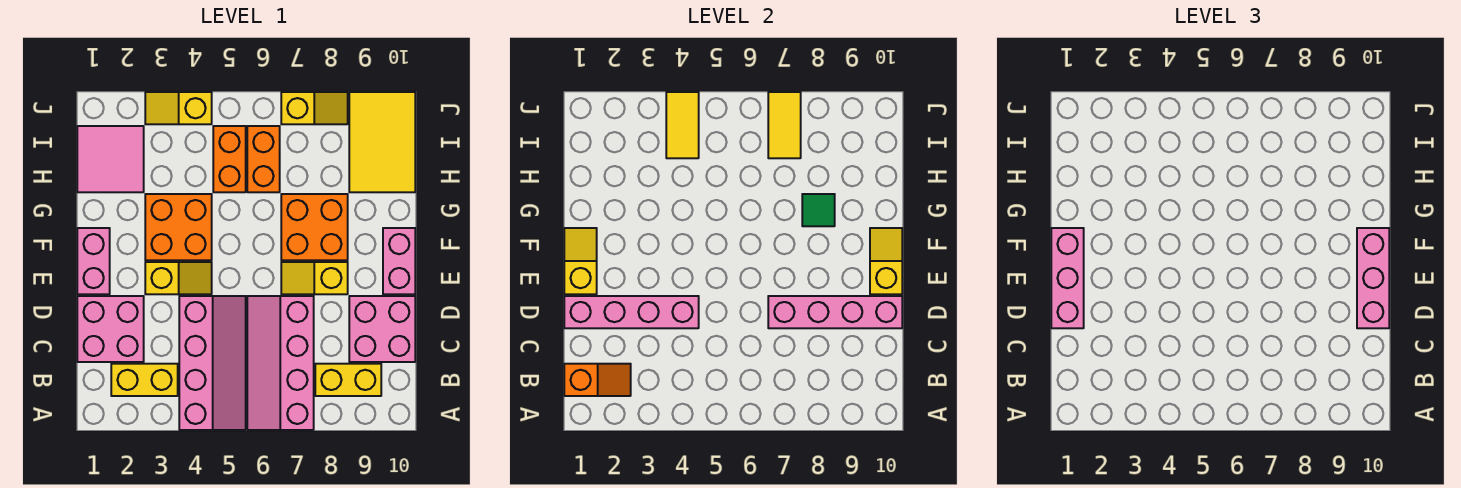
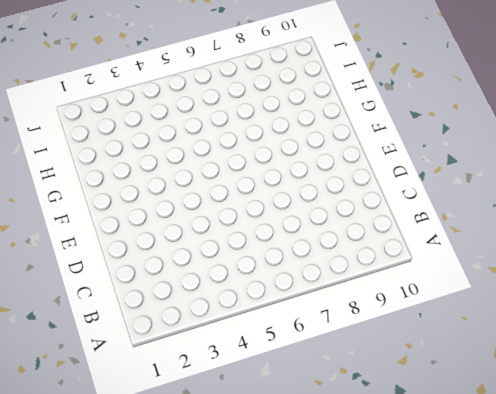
none -> pink 2x4 slope [179,296,246,430]
none -> pink 2x4 slope [247,296,314,430]
none -> yellow 1x2 brick [111,364,178,396]

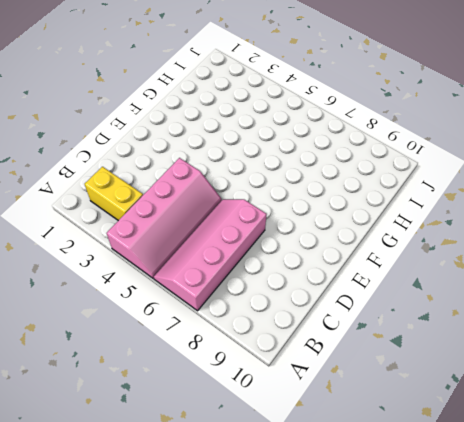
none -> yellow 1x2 brick [315,364,381,396]
none -> pink 2x2 brick [77,296,144,362]
none -> pink 2x2 brick [349,296,415,362]

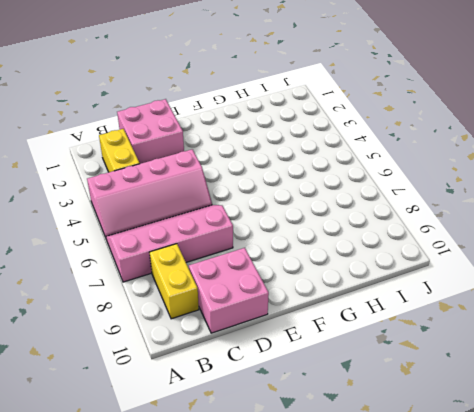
none -> pink 1x2 brick [77,228,110,294]
none -> yellow 1x2 slope [145,262,212,294]
none -> yellow 1x2 slope [281,262,348,294]

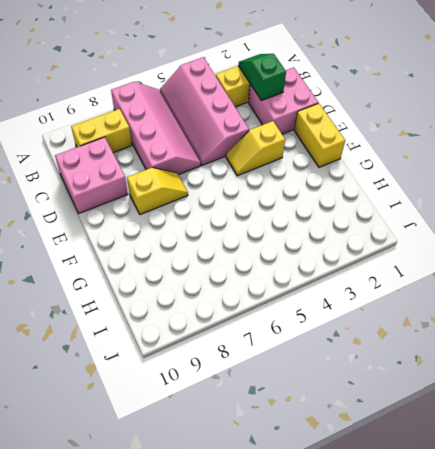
green 1x2 slope [238,54,286,101] -> orange 1x2 slope [564,364,631,396]
yellow 1x2 brick [294,103,345,167] -> pink 1x2 brick [77,228,110,294]
none -> pink 1x2 brick [383,228,415,294]
none -> orange 2x2 brick [145,194,212,260]
none -> orange 2x2 brick [281,194,348,260]

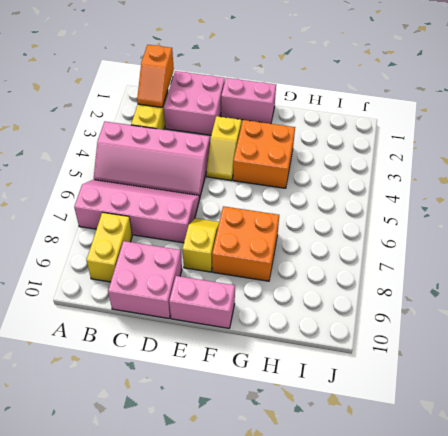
none -> pink 2x2 tile [77,126,144,192]
none -> orange 1x2 brick [213,126,246,192]
none -> orange 1x2 brick [247,126,280,192]

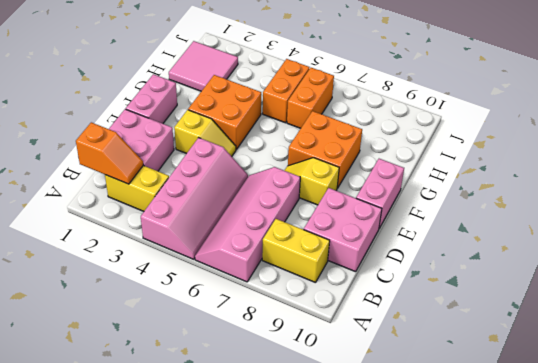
none -> yellow 2x3 tile [349,92,415,192]
none -> yellow 1x2 slope [145,92,212,124]
none -> yellow 1x2 slope [281,92,348,124]

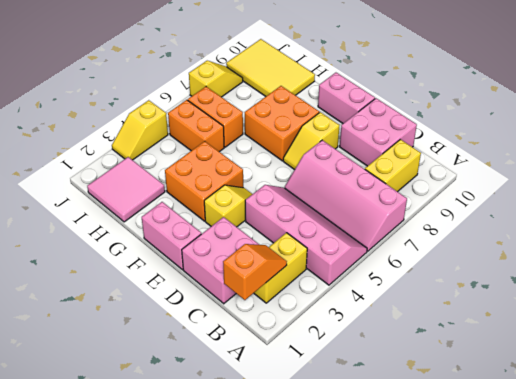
none -> pink 1x4 brick [564,296,699,328]
none -> pink 1x4 brick [768,296,902,328]
none -> yellow 1x2 slope [564,228,597,294]

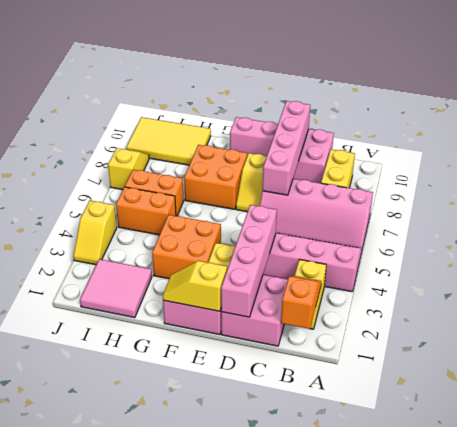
none -> yellow 1x2 slope [870,228,902,294]
none -> green 1x1 tile [802,194,835,226]
none -> yellow 1x2 tile [666,92,699,158]

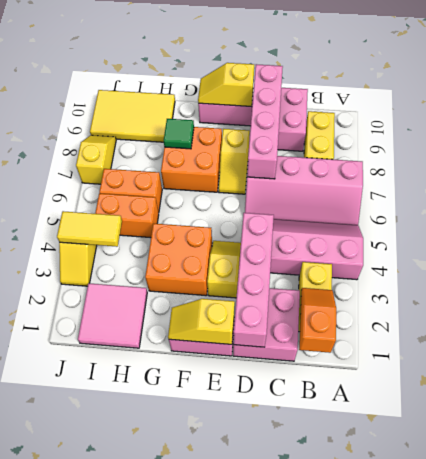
none -> yellow 1x2 tile [768,92,801,158]
none -> pink 1x3 brick [1051,228,1084,328]
none -> pink 1x3 brick [1357,228,1389,328]

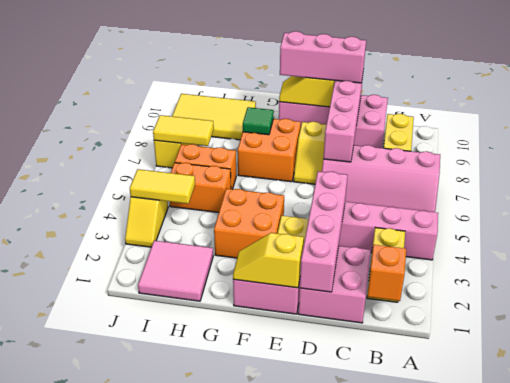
none -> pink 1x3 brick [1051,228,1084,328]

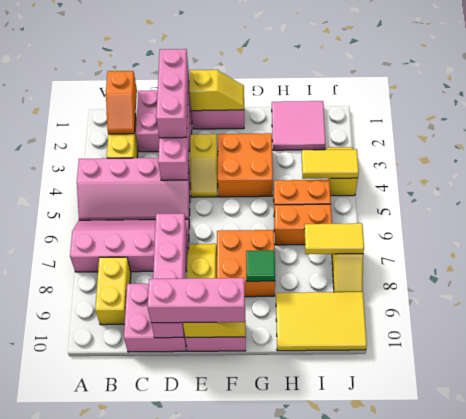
pink 1x3 brick [156,49,188,138] -> pink 1x3 brick turned to [1051,228,1084,328]

